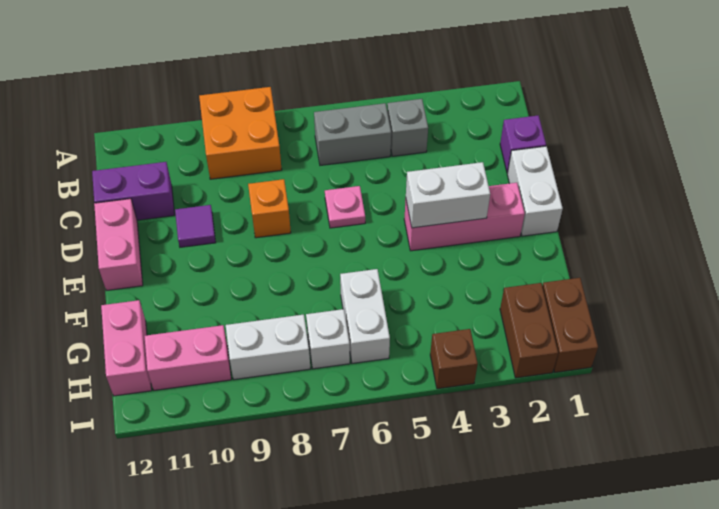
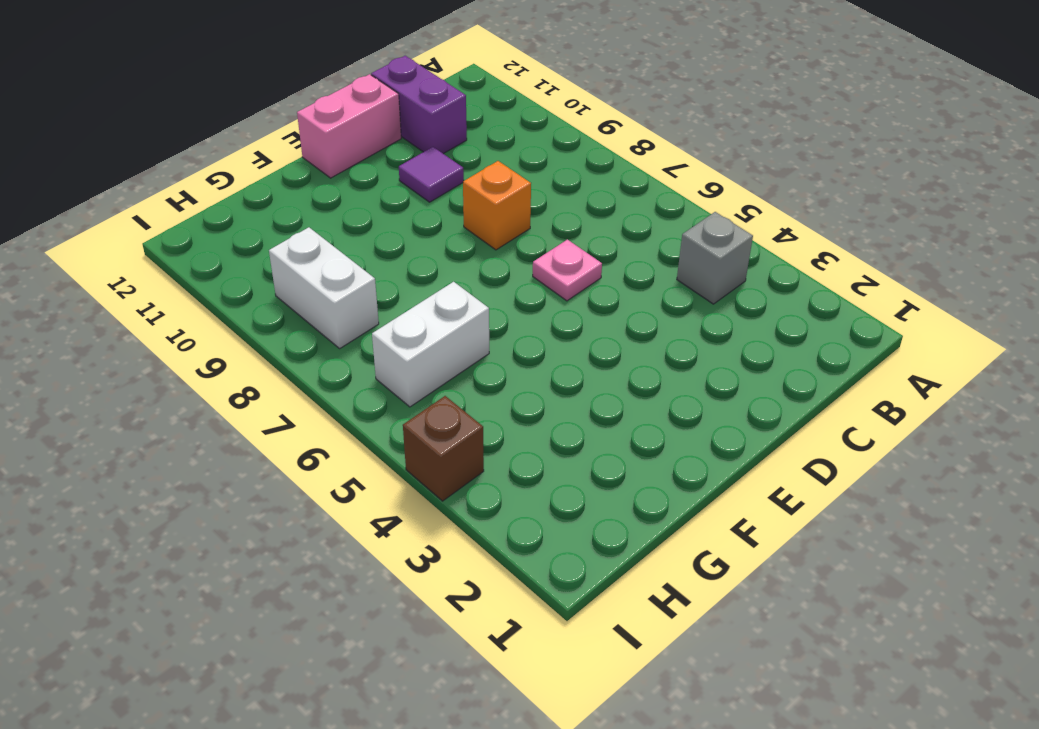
none -> orange 2x2 brick [199,87,282,179]
none -> grey 1x2 brick [314,103,391,165]
none -> purple 1x1 brick [500,115,546,173]

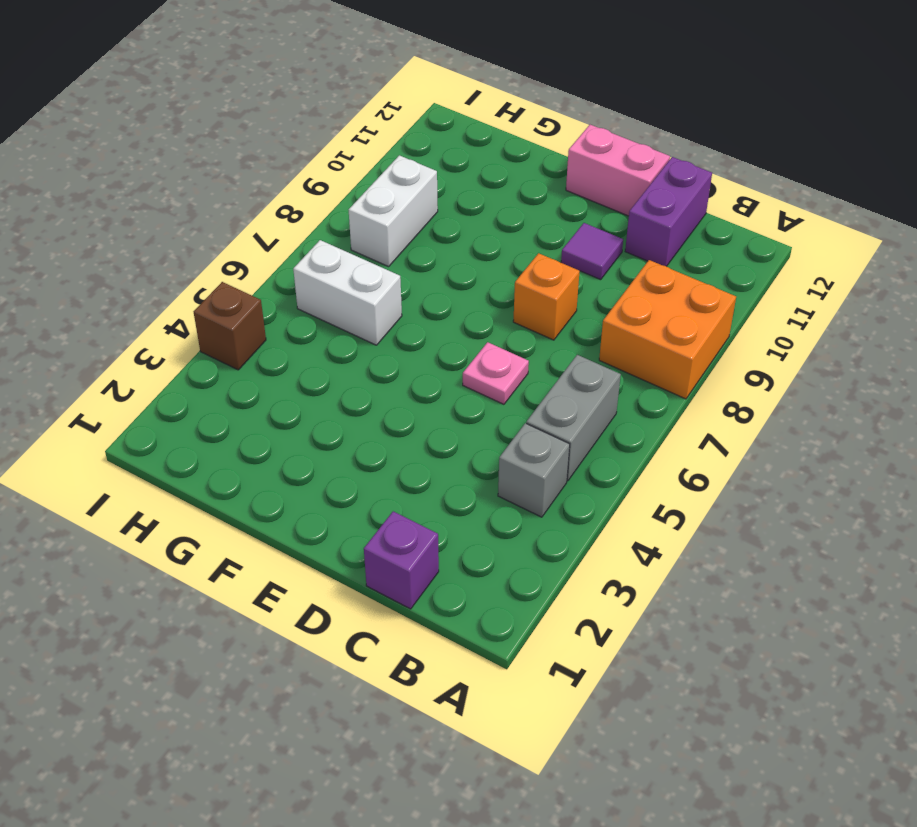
none -> white 1x2 brick [507,146,563,236]
none -> pink 1x3 brick [404,183,525,251]
none -> pink 1x2 brick [101,300,152,396]

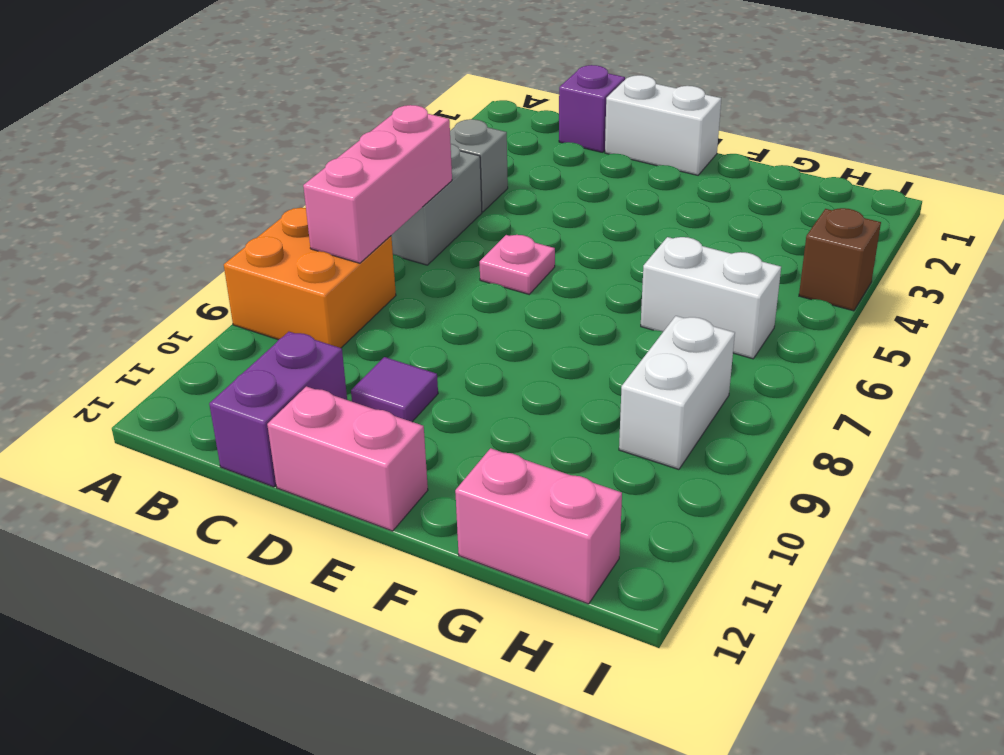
pink 1x3 brick [303,105,452,263] -> pink 1x3 brick moved to [404,183,525,251]
none -> orange 1x1 brick [248,179,291,238]
none -> brown 1x2 brick [542,278,598,372]
none -> brown 1x2 brick [500,283,558,378]

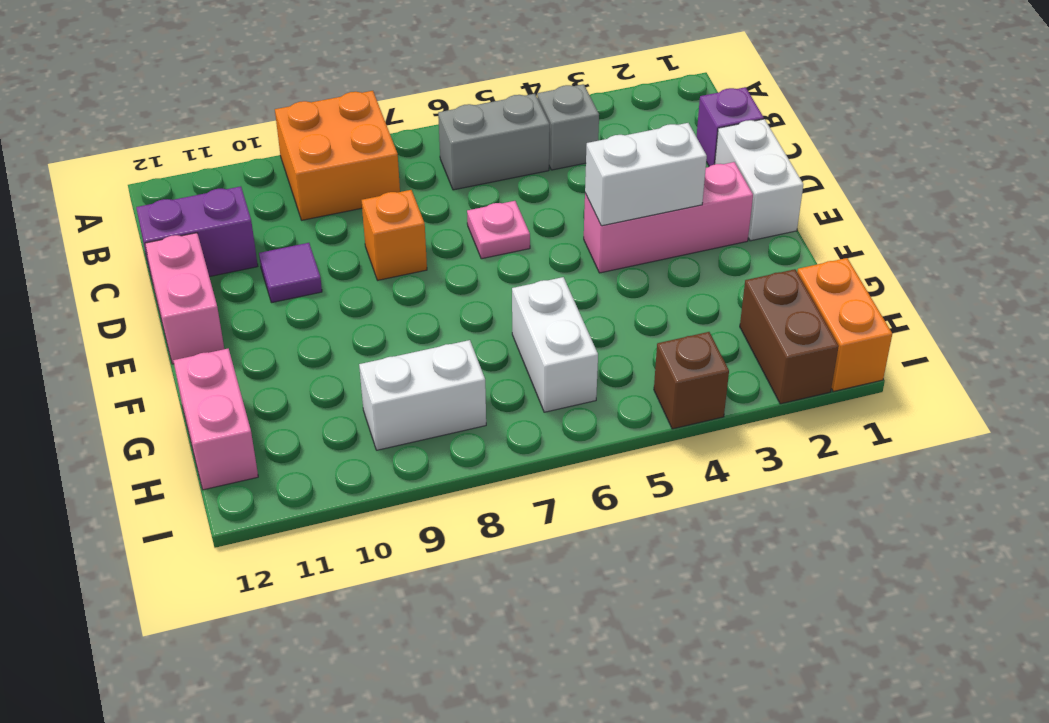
orange 1x2 brick [797,258,892,391] -> brown 1x2 brick [542,278,598,372]
none -> white 1x1 brick [306,309,350,369]
none -> pink 1x2 brick [144,325,231,390]

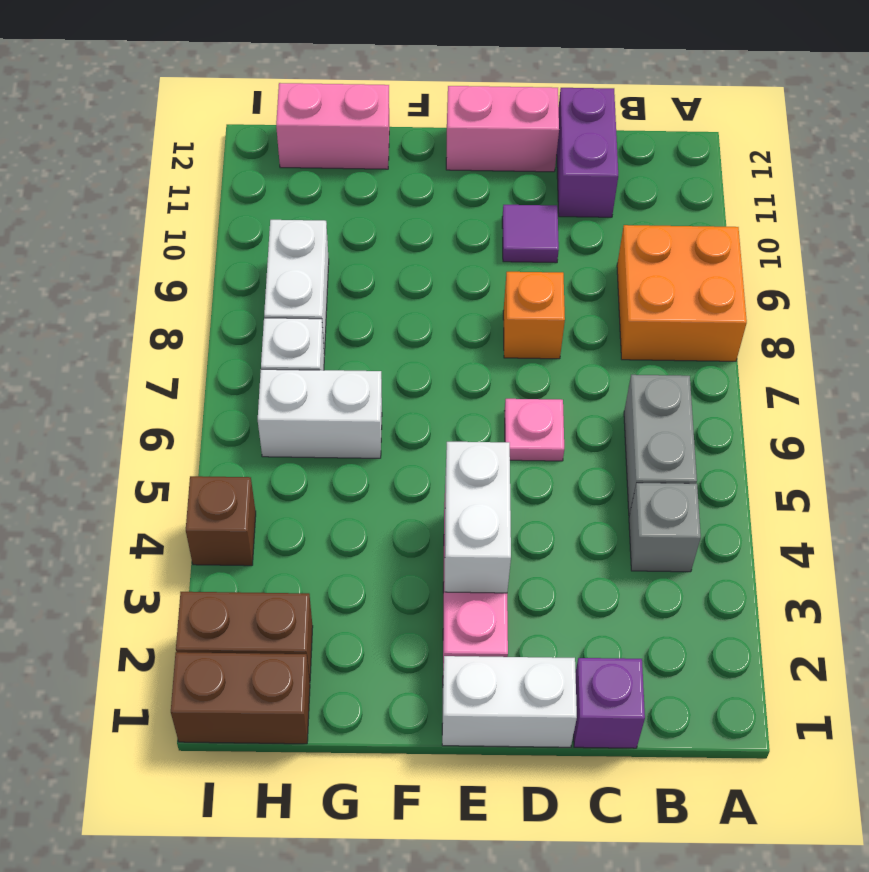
none -> pink 1x2 brick [144,325,231,390]

